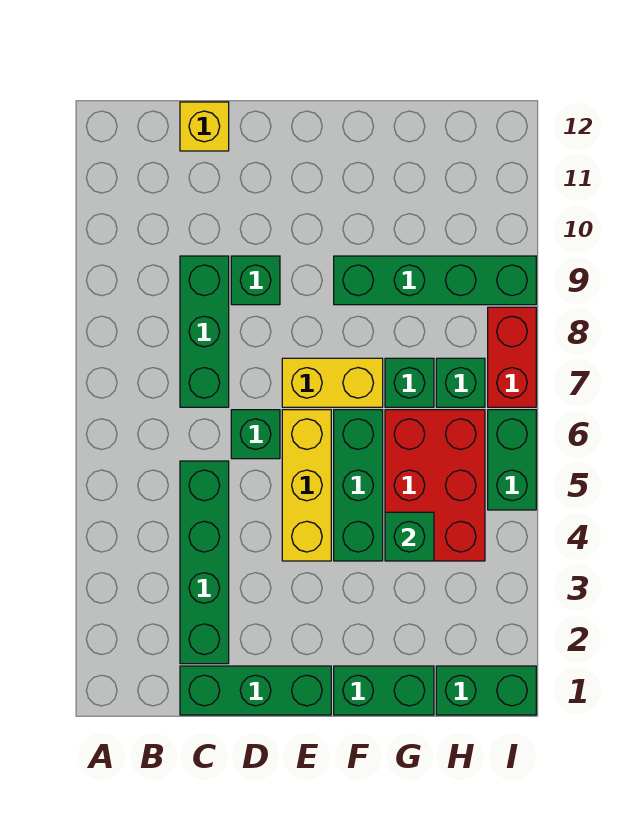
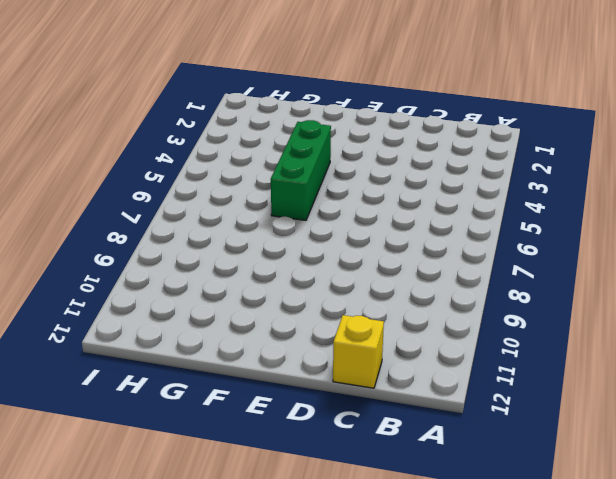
none -> green 1x3 brick [180,666,331,715]
none -> green 1x4 brick [180,461,229,664]
none -> green 1x3 brick [180,256,229,407]

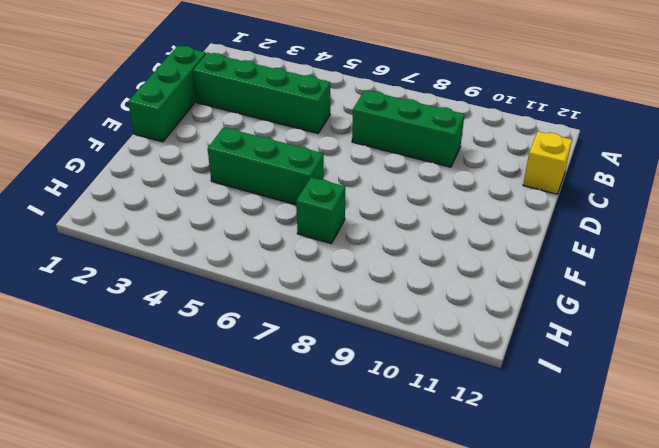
none -> green 1x1 brick [231,410,280,459]
none -> green 1x1 brick [231,256,280,305]
none -> yellow 1x3 brick [282,410,331,561]

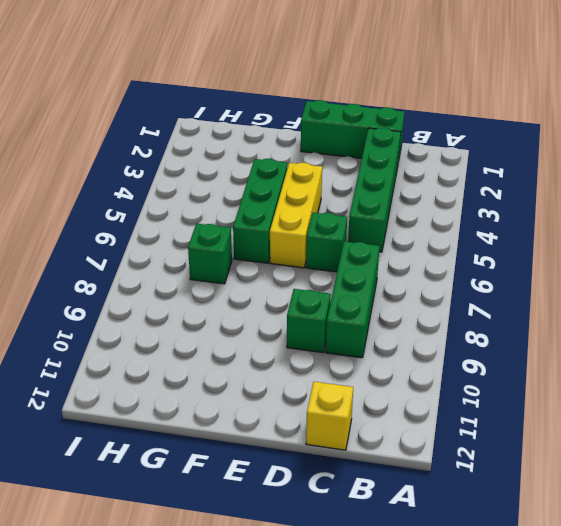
none -> yellow 1x2 brick [282,358,383,407]
none -> green 1x2 brick [334,666,434,715]
none -> green 1x4 brick [334,256,536,305]

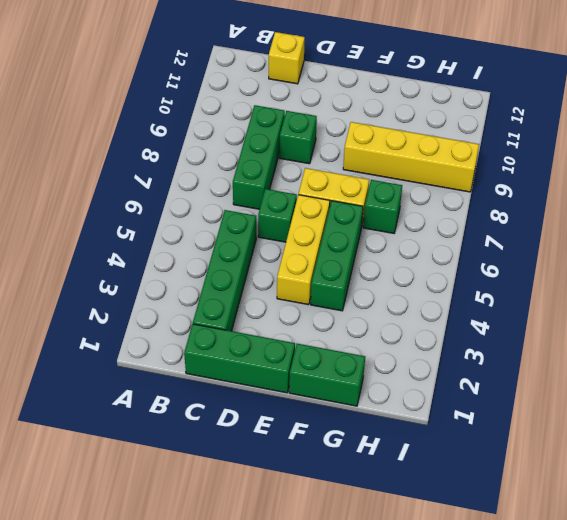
yellow 1x4 brick [343,122,479,192] -> green 1x4 brick [334,256,536,305]
none -> red 2x3 brick [385,410,485,561]
none -> green 1x2 brick [436,666,536,715]
none -> green 1x1 brick [436,358,485,407]

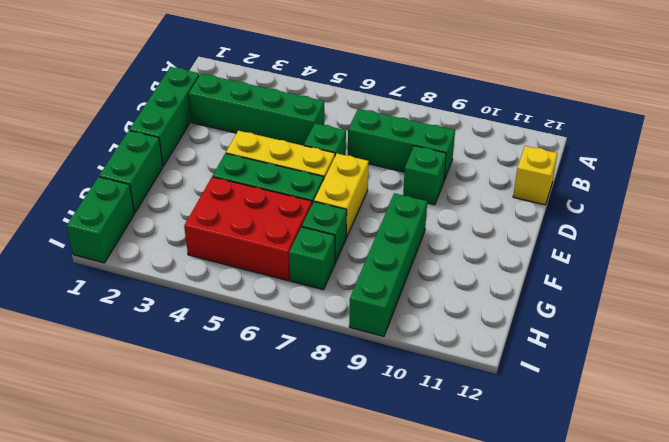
none -> green 1x2 brick [488,410,536,510]
none -> red 1x2 brick [488,307,536,407]
none -> green 1x1 brick [385,512,434,561]

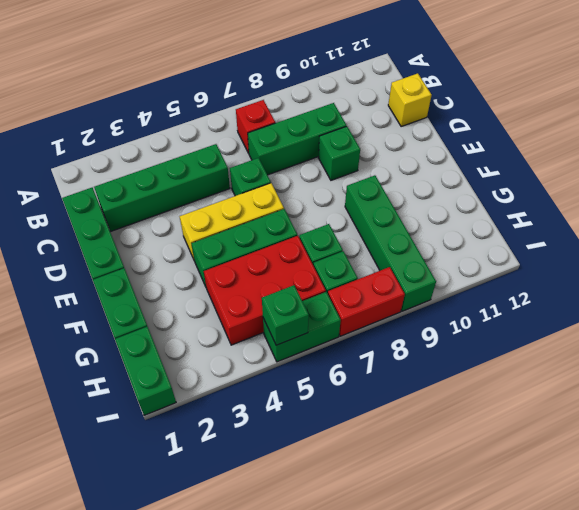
red 1x1 brick [236,100,275,153] -> none
green 1x1 brick [262,285,309,345] -> green 1x1 brick moved to [385,512,434,561]
none -> yellow 1x2 brick [282,358,383,407]

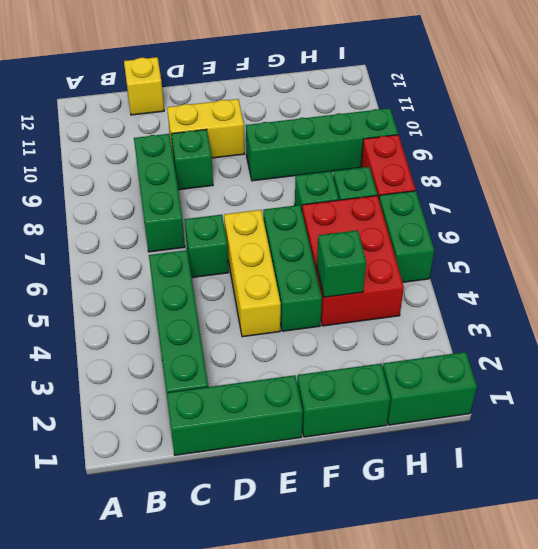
yellow 1x2 brick [167,99,244,160] -> yellow 1x2 brick moved to [282,358,383,407]

